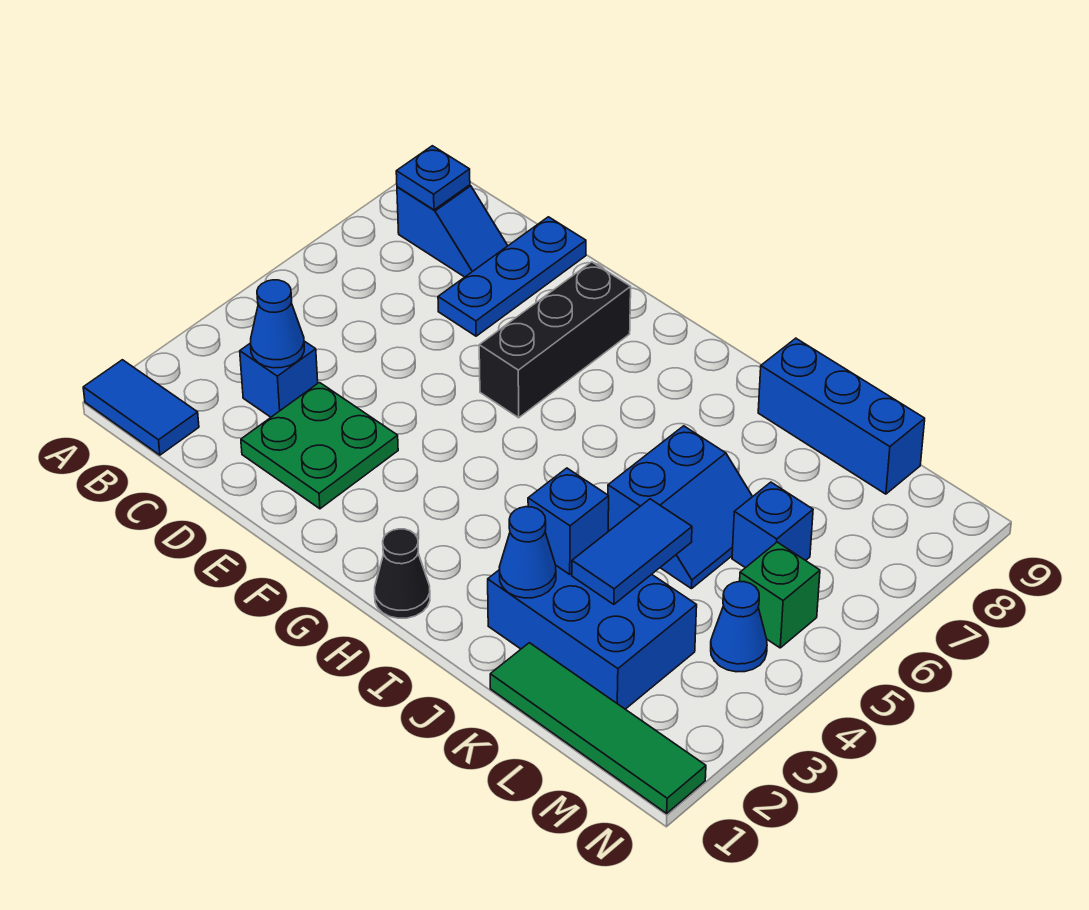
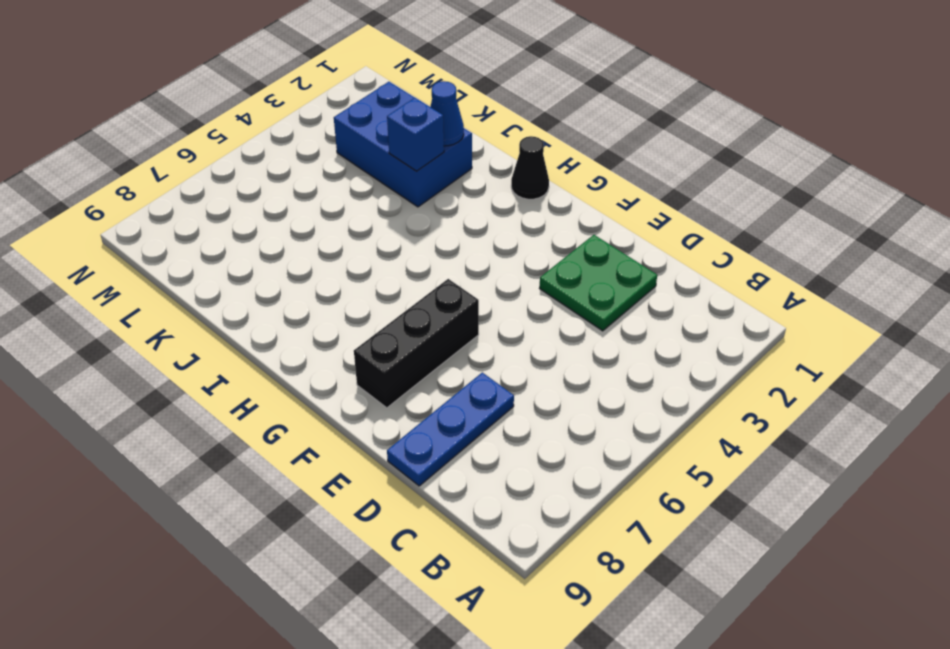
none -> blue 1x2 tile [83,360,199,455]
none -> blue 1x2 slope [397,185,508,277]
none -> blue 1x1 brick [240,341,318,417]

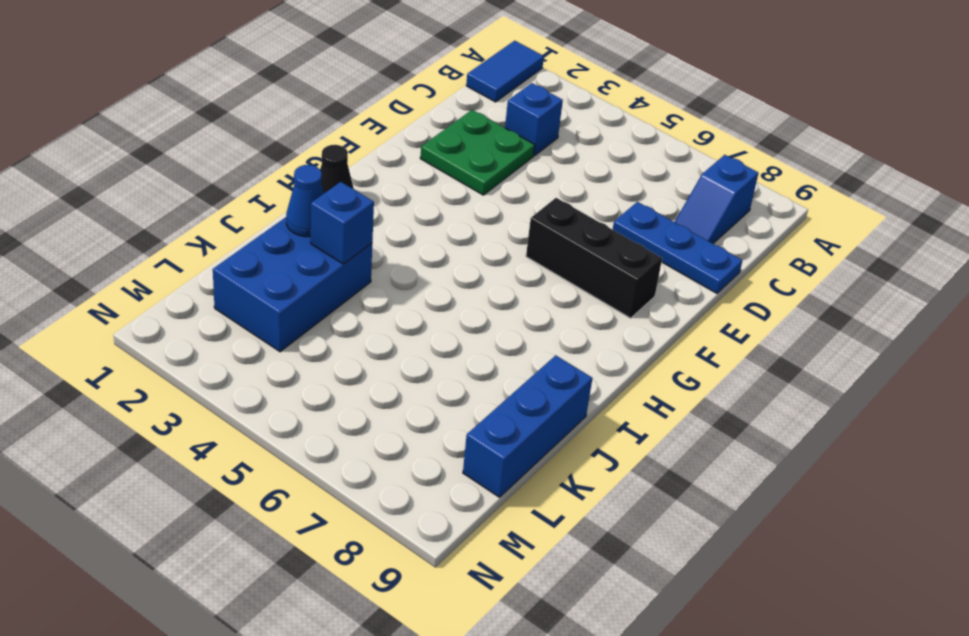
none -> blue 2x2 slope [608,426,753,589]
none -> green 1x4 tile [490,643,706,813]
none -> blue 1x1 brick [732,482,813,568]

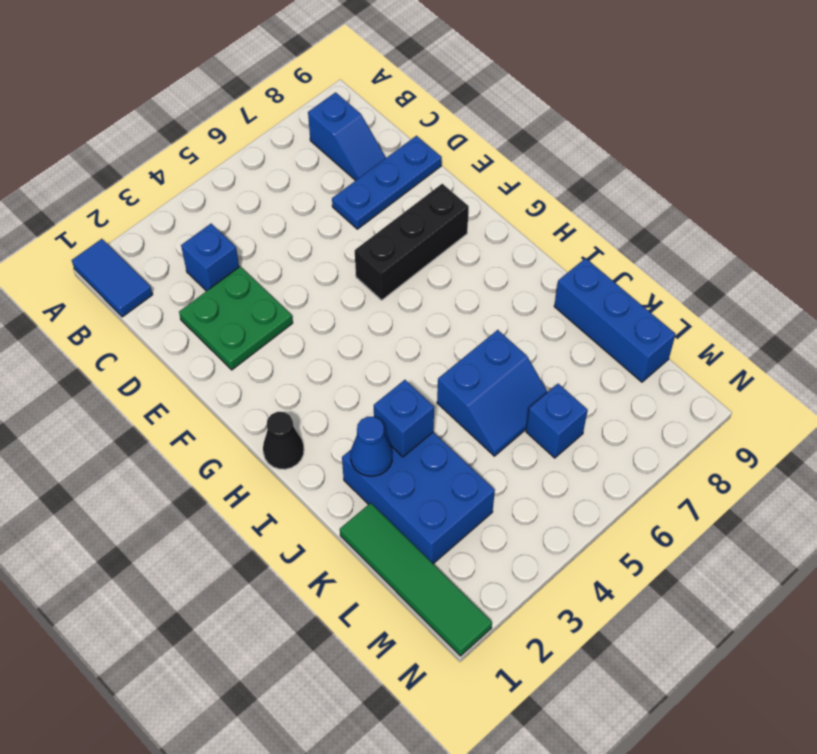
none -> blue 1x1 cone [711,582,767,672]
none -> green 1x1 brick [740,542,820,648]
none -> blue 1x1 plate [396,146,470,210]

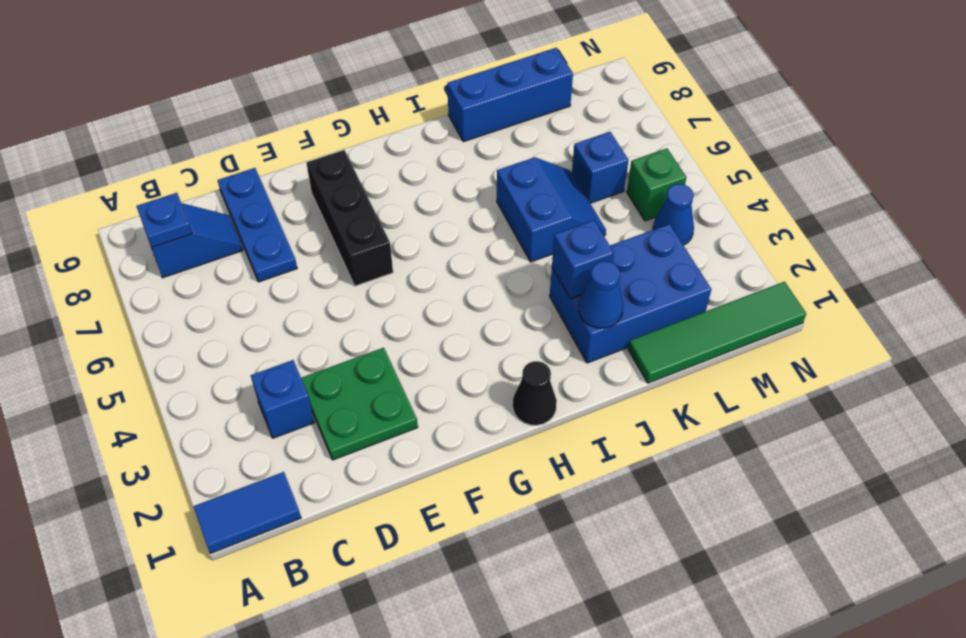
none -> blue 1x1 cone [251,280,304,368]
none -> blue 1x2 tile [572,499,692,604]

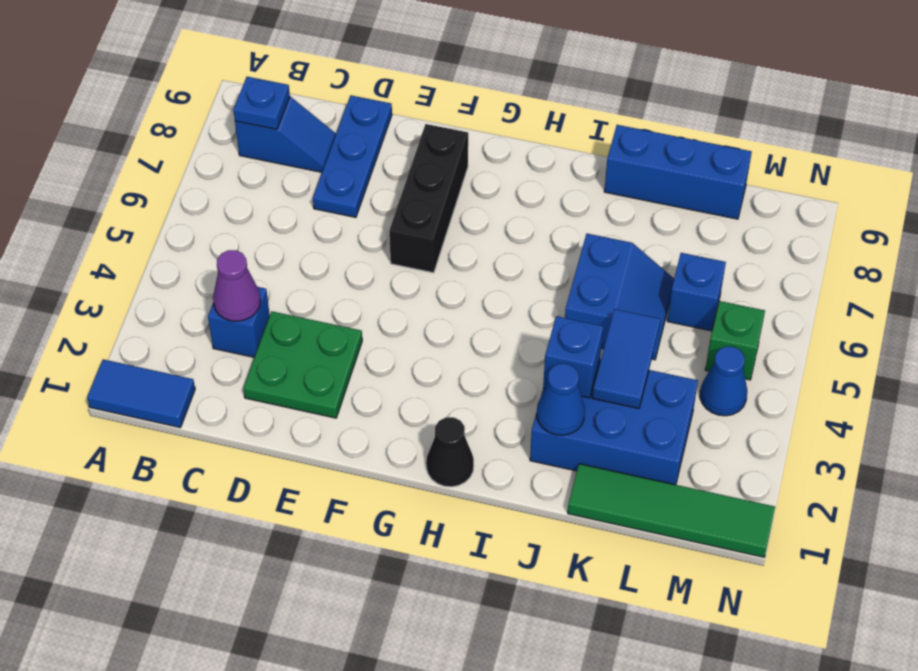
purple 1x1 cone [213,250,261,321] -> blue 1x1 cone [251,280,304,368]

